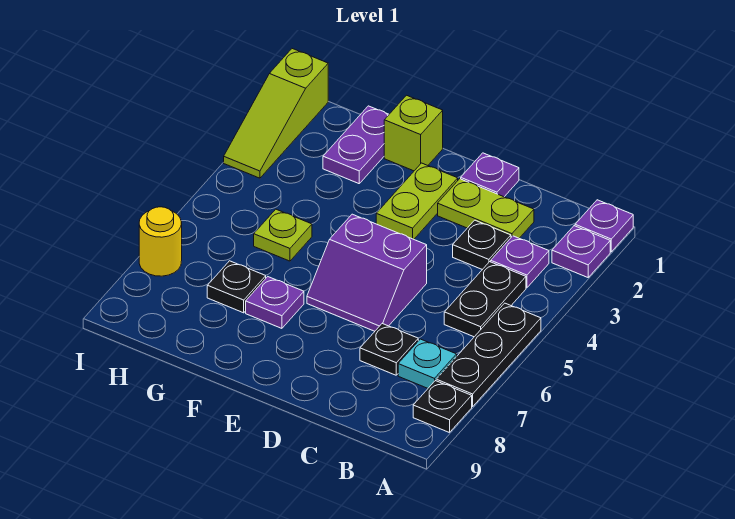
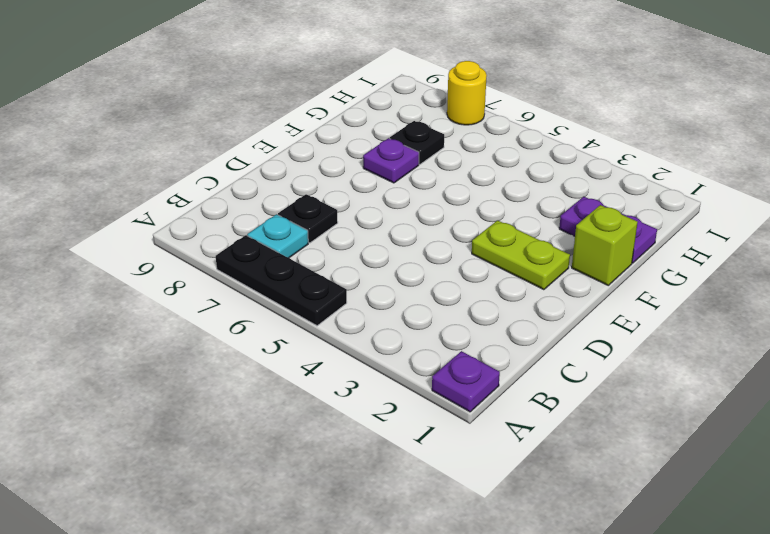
none -> purple 1x1 plate [552,226,610,277]
none -> black 1x1 plate [413,381,472,433]
none -> purple 1x1 plate [491,236,549,288]

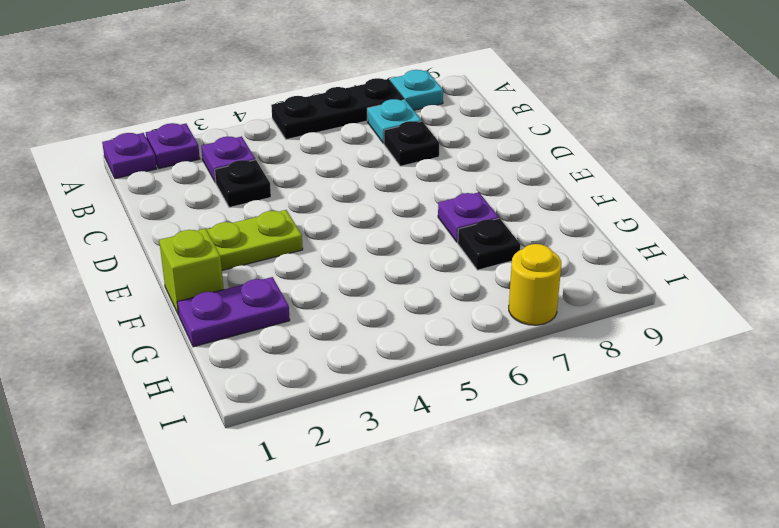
cyan 1x1 plate [390,70,443,110] -> black 1x1 plate [413,381,472,433]
none -> black 1x2 plate [444,262,526,337]
none -> lime 1x2 plate [438,179,534,238]
none -> purple 1x1 plate [461,153,519,197]

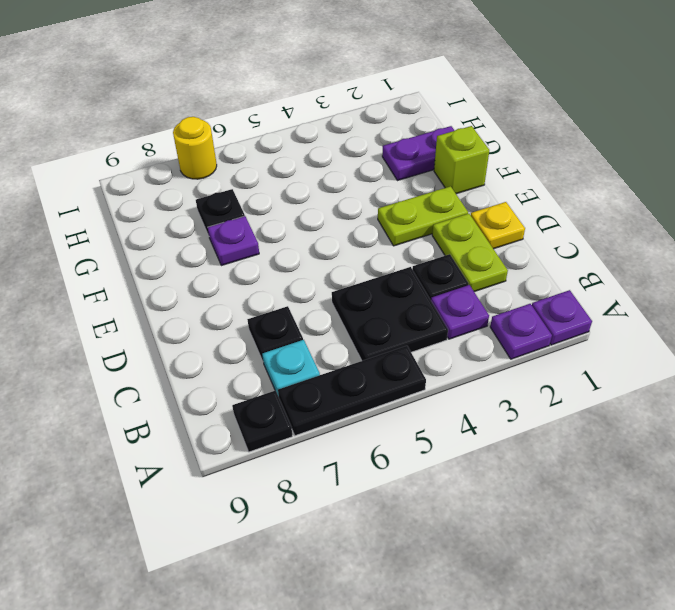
black 2x2 plate [332,267,448,361] -> black 1x2 plate [444,262,526,337]
yellow 1x1 plate [471,202,525,249] -> purple 1x1 plate [461,153,519,197]
none -> purple 2x2 slope [307,214,427,331]
none -> lime 1x1 plate [254,209,312,261]
none -> lime 1x3 slope [224,49,328,178]

